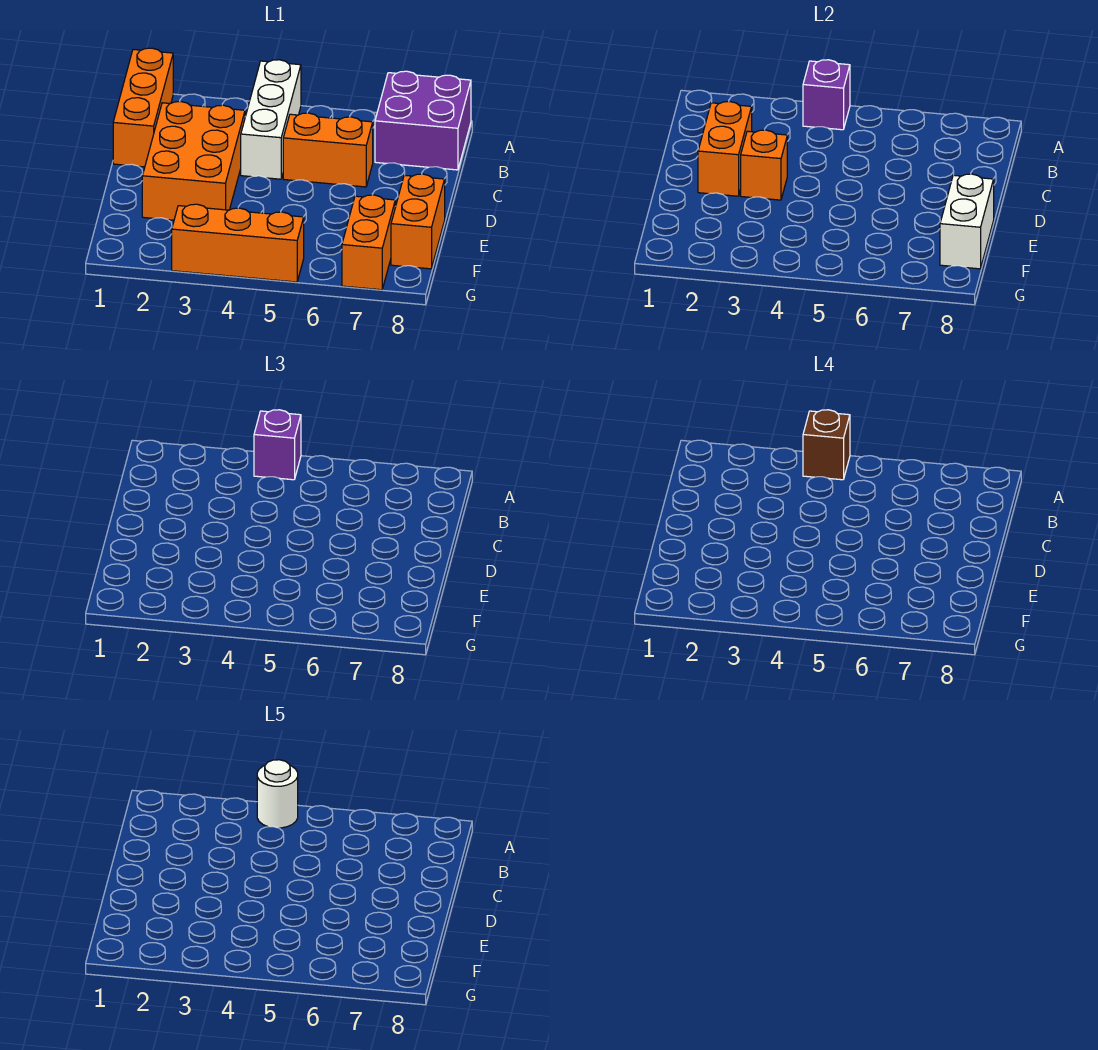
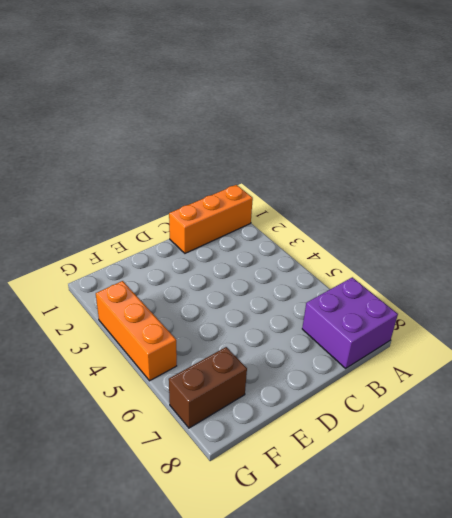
brown 1x2 brick [169,347,247,428] -> orange 1x2 brick [342,195,395,290]
none -> white 1x3 brick [241,60,301,179]
none -> orange 2x3 brick [142,102,245,220]
none -> orange 1x2 brick [283,113,373,187]

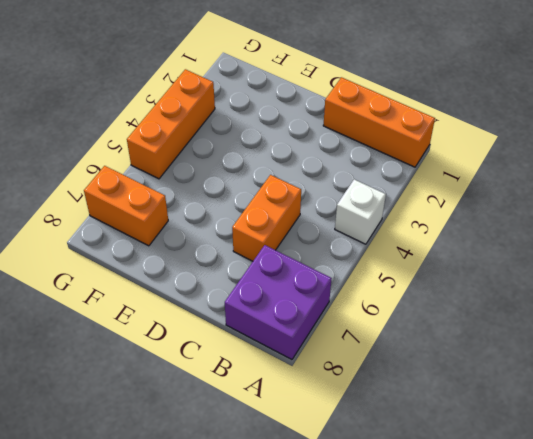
white 1x1 brick [335,179,386,244] -> white 1x3 brick [241,60,301,179]
none -> orange 2x3 brick [142,102,245,220]
none -> orange 1x2 brick [391,174,445,269]
none -> purple 1x1 brick [803,60,850,130]

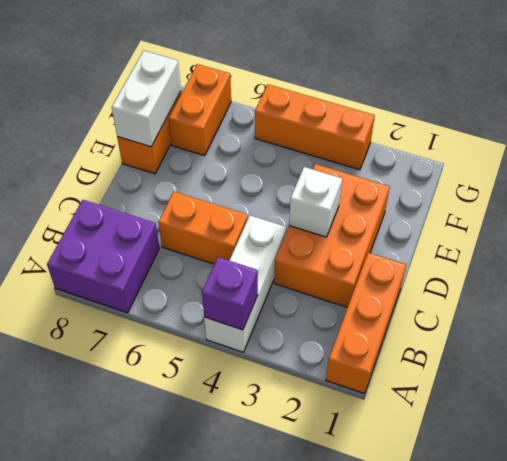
white 1x1 brick [289,167,342,237] -> orange 1x1 brick [741,130,787,200]
none -> orange 1x2 brick [698,102,752,196]
none -> purple 1x1 brick [254,410,301,480]
none -> brown 1x1 brick [803,410,850,480]

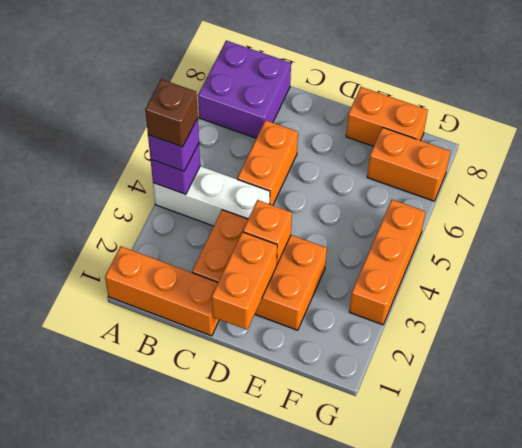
orange 1x2 brick [212,232,277,330] -> orange 1x2 brick turned to [698,102,752,196]
none -> white 1x2 brick [940,174,994,269]
none -> white 1x1 round brick [257,760,298,828]

